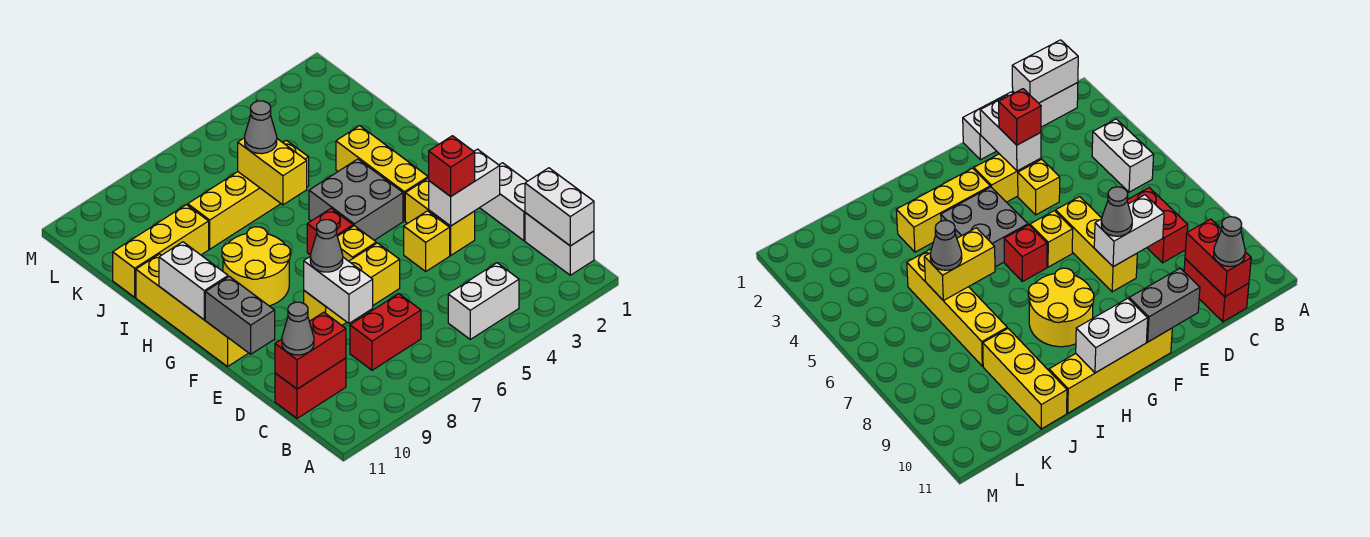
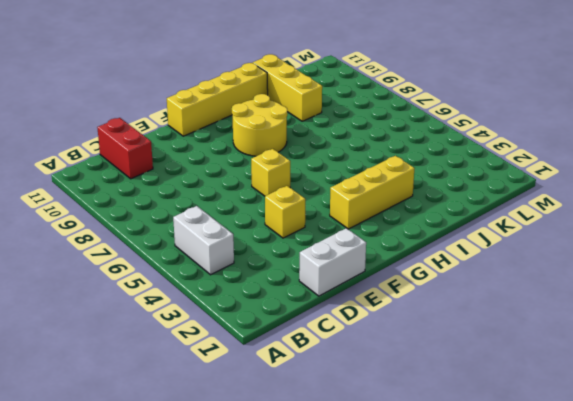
none -> white 1x2 brick [525,213,594,275]
none -> red 1x2 brick [350,294,421,370]
none -> yellow 1x2 brick [405,178,475,255]

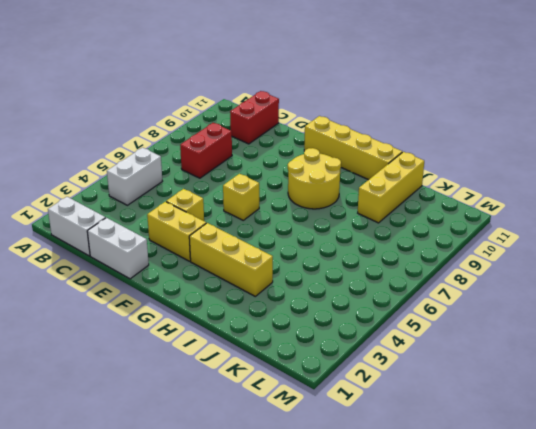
none -> yellow 1x3 brick [304,243,400,325]
none -> grey 2x2 brick [309,159,403,240]
none -> red 1x1 brick [307,209,353,255]

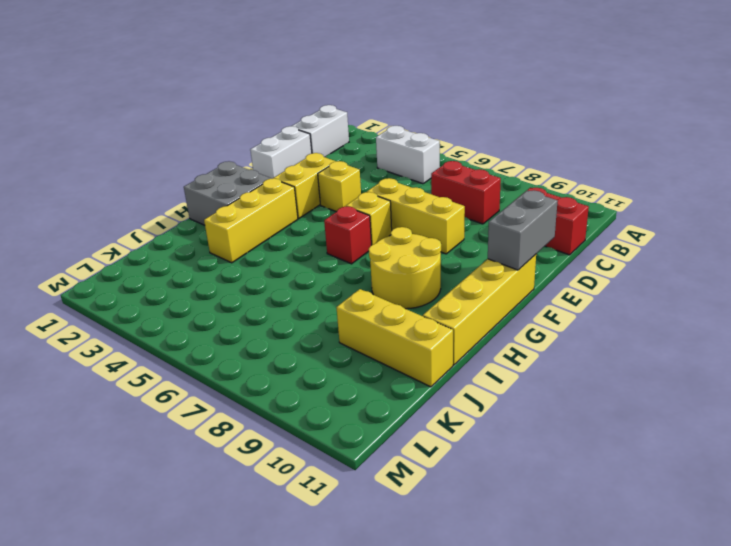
grey 2x2 brick [184,161,271,225] -> grey 2x2 brick moved to [309,159,403,240]
none -> yellow 1x4 brick [188,140,309,249]
none -> white 1x2 brick [525,168,594,246]
none -> red 1x2 brick [275,312,346,389]

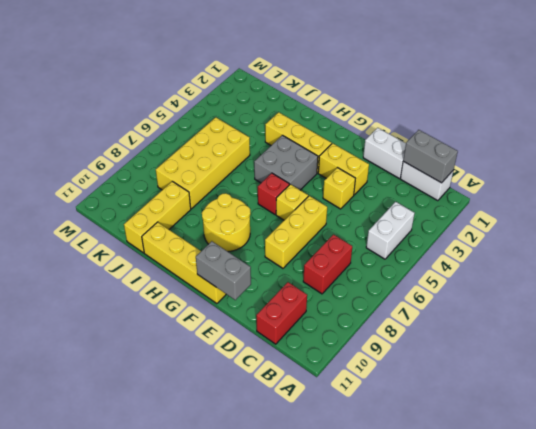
grey 1x2 brick [403,130,458,183] -> white 1x2 brick [525,168,594,246]
yellow 2x4 brick [156,117,250,209] -> yellow 1x4 brick [188,140,309,249]
none -> red 1x2 brick [275,312,346,389]
none -> white 1x2 brick [304,257,373,323]
none -> white 1x2 brick [429,149,500,226]

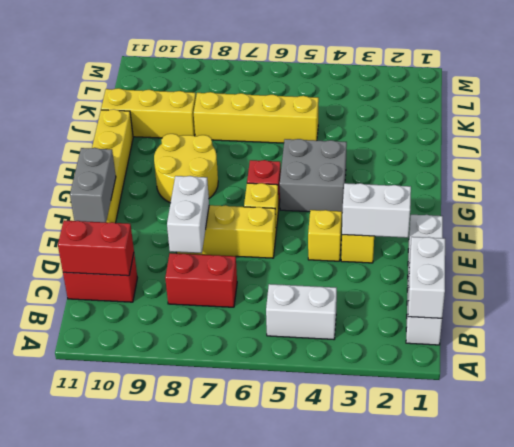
none -> yellow 1x3 brick [336,126,428,221]
none -> white 1x2 brick [159,242,228,320]
none -> yellow 1x2 brick [238,138,307,205]

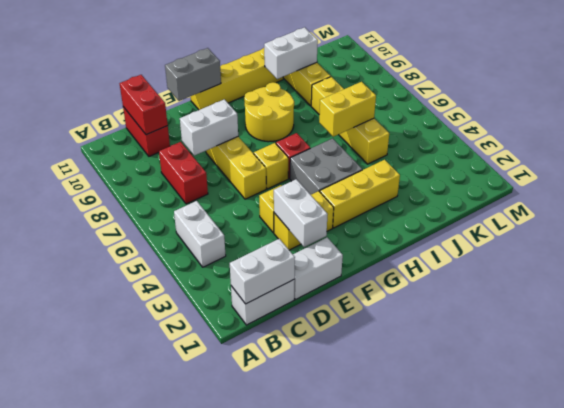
white 1x2 brick [264,27,318,79] -> white 1x2 brick moved to [159,242,228,320]
none -> grey 1x1 cone [282,302,314,355]
none -> red 1x1 brick [429,136,475,196]
none -> grey 1x1 cone [310,220,343,272]

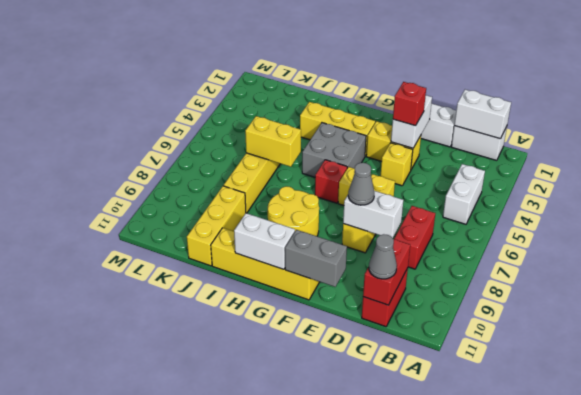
none -> grey 1x1 cone [245,101,277,154]

